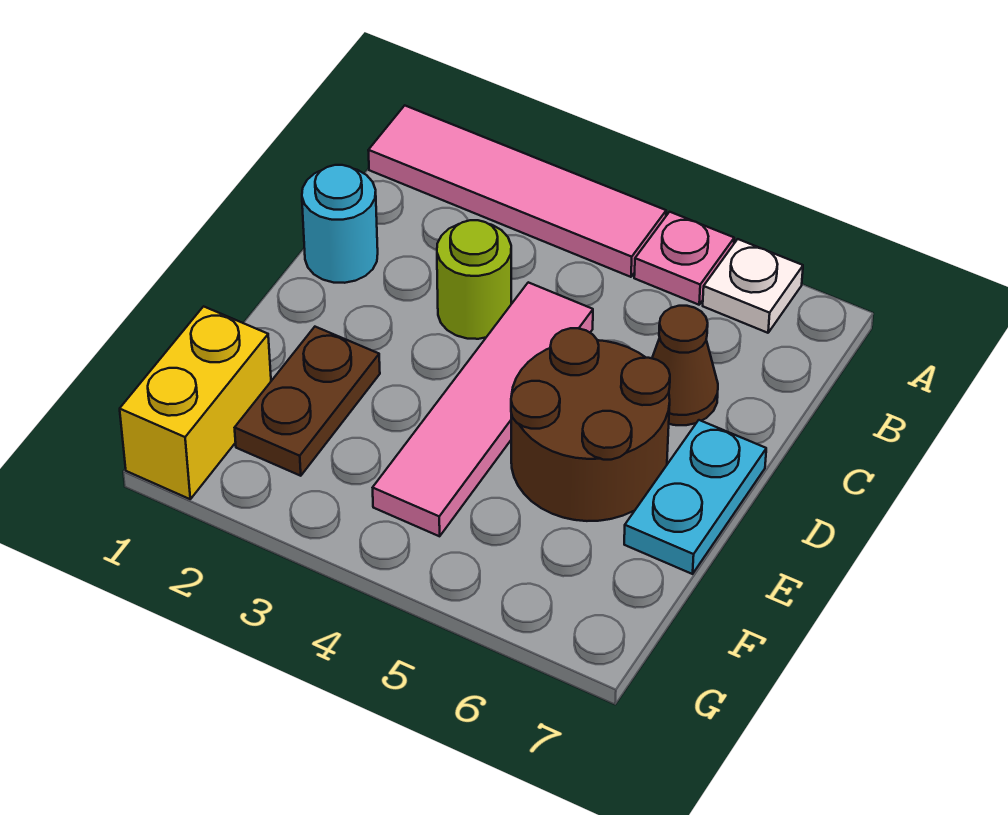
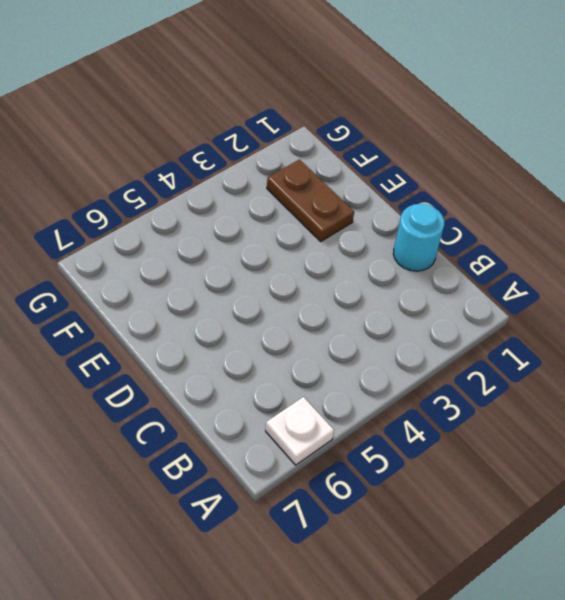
none -> pink 1x4 tile [368,106,666,277]
none -> pink 1x1 plate [634,212,734,305]

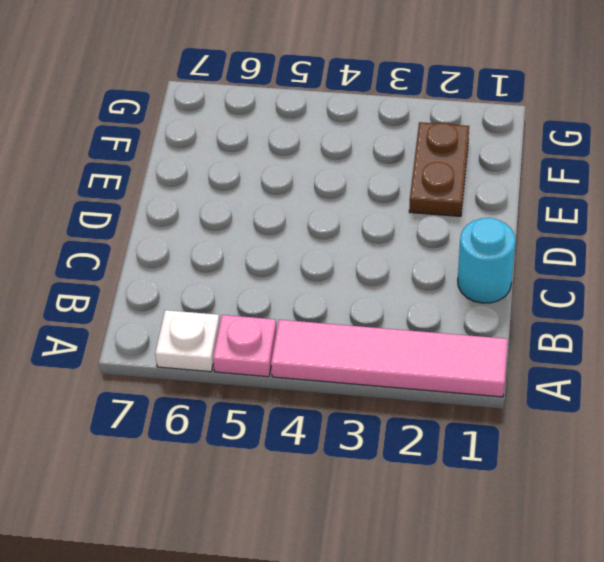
none -> lime 1x1 round brick [437,220,511,339]
none -> pink 1x4 tile [373,282,593,536]

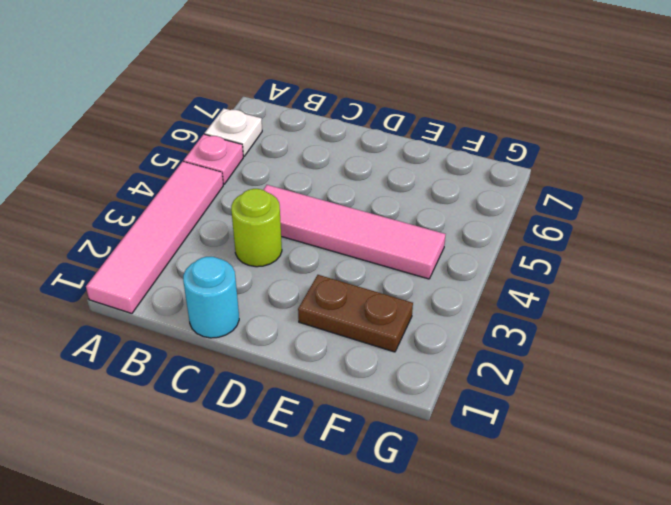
none -> brown 1x1 cone [652,306,718,425]
none -> brown 2x2 round brick [511,328,670,521]

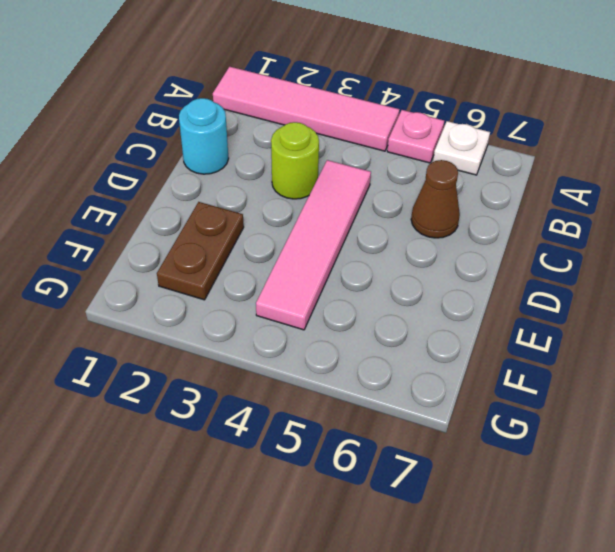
none -> brown 2x2 round brick [511,328,670,521]
none -> cyan 1x2 plate [624,420,766,574]

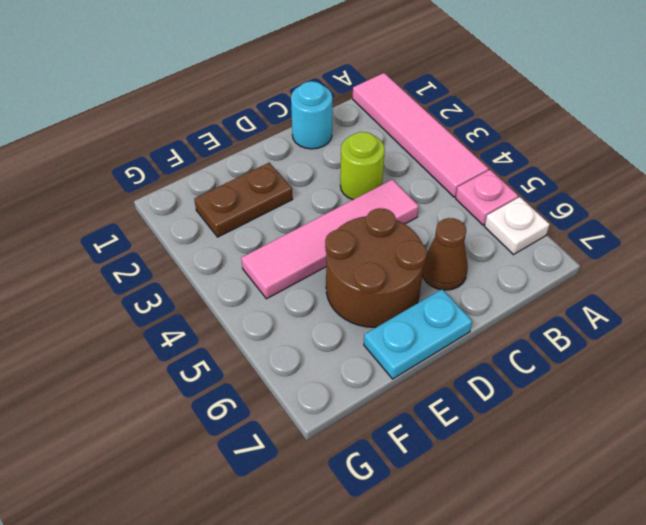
none -> yellow 1x2 brick [120,306,271,499]

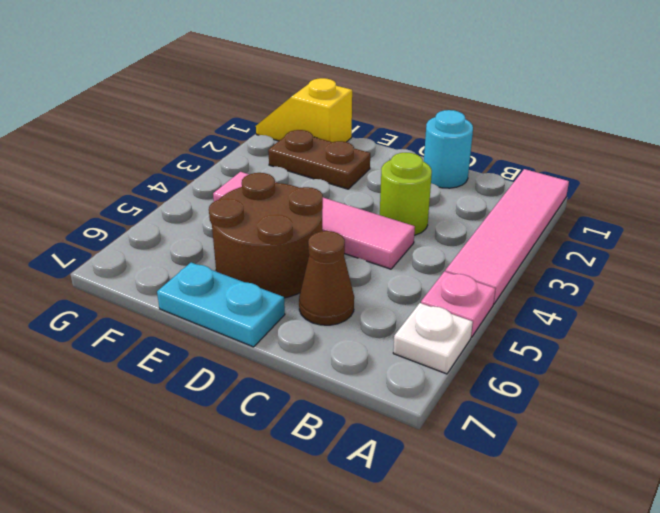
yellow 1x2 slope [256,78,352,142] -> yellow 1x2 brick [120,306,271,499]

